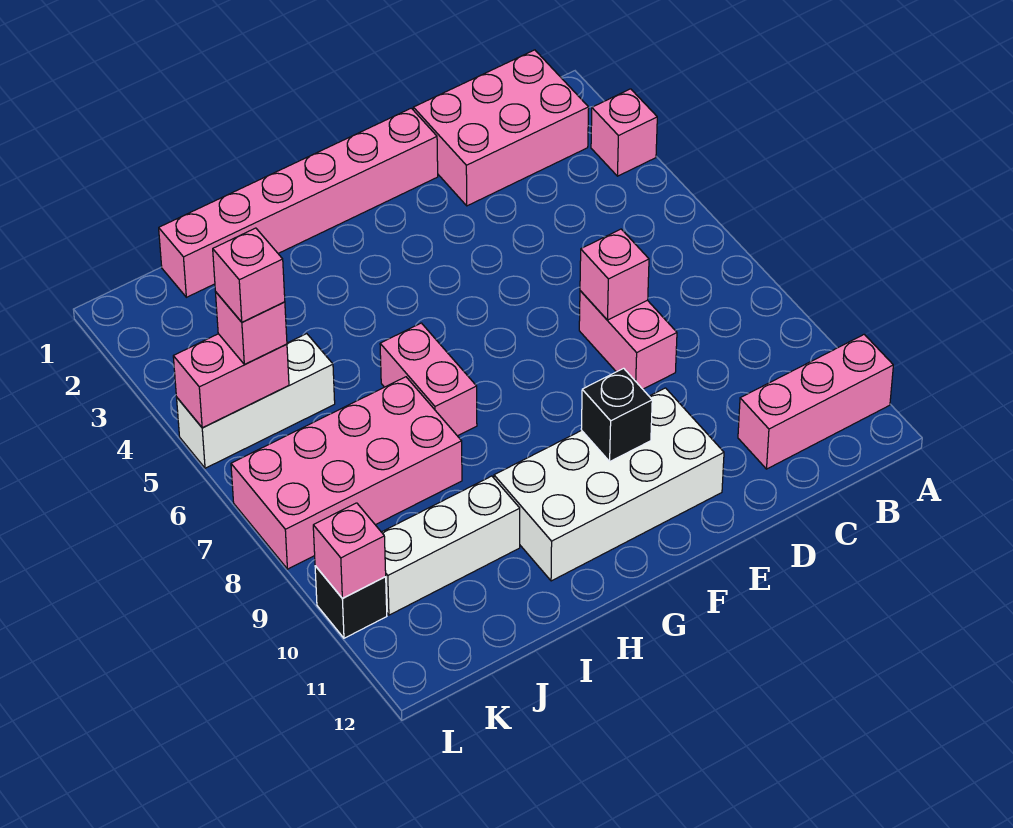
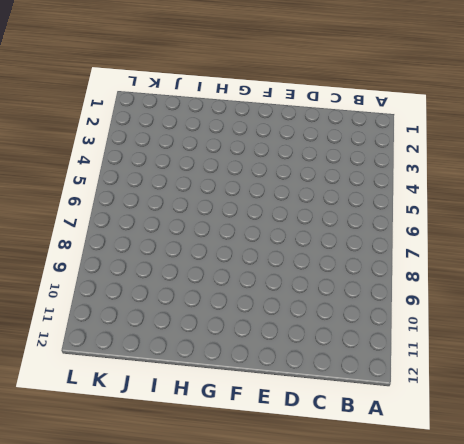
none -> pink 1x1 brick [591,89,657,176]
none -> pink 1x3 brick [738,334,893,469]
none -> pink 2x3 brick [413,50,589,206]

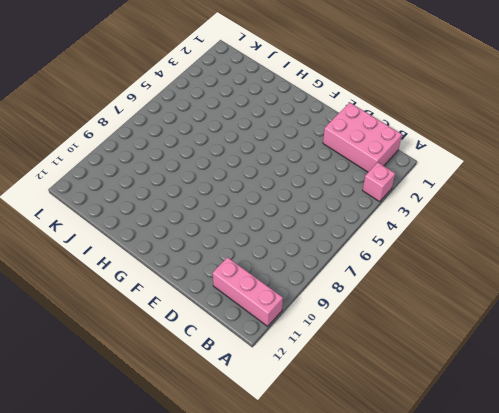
none -> pink 1x2 brick [579,291,677,389]
none -> pink 1x6 brick [159,108,438,297]
none -> white 2x4 brick [494,388,724,581]

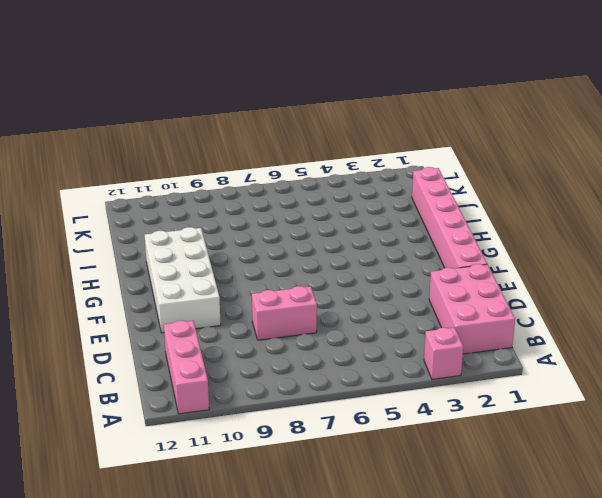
none -> pink 1x2 brick [380,323,477,436]
none -> pink 2x4 brick [231,377,462,569]
none -> white 1x3 brick [382,476,520,615]

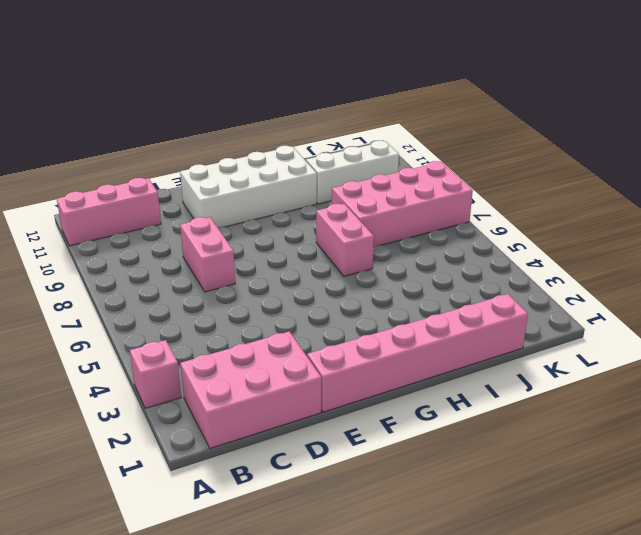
none -> white 1x3 brick [177,334,335,468]
none -> black 1x1 brick [315,566,387,638]
none -> pink 1x1 brick [580,229,649,320]

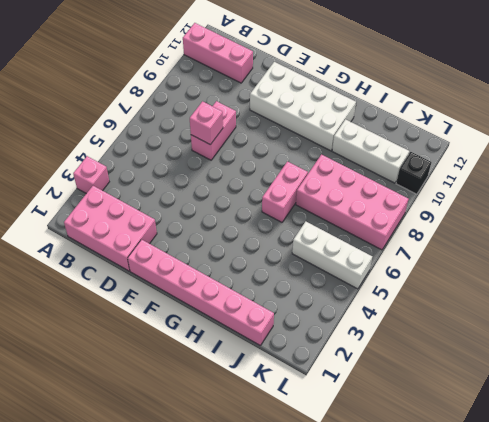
none -> black 1x1 brick [581,368,652,461]
none -> pink 1x2 brick [173,334,289,428]
none -> pink 1x1 brick [313,503,386,598]

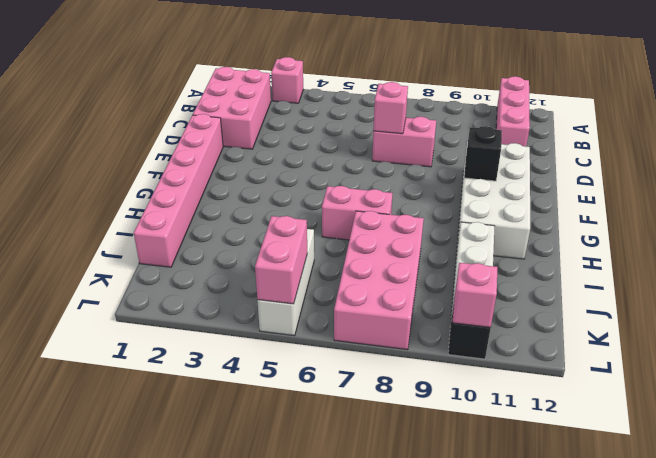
none -> pink 1x1 brick [216,293,287,364]
none -> pink 1x1 brick [213,228,285,322]

